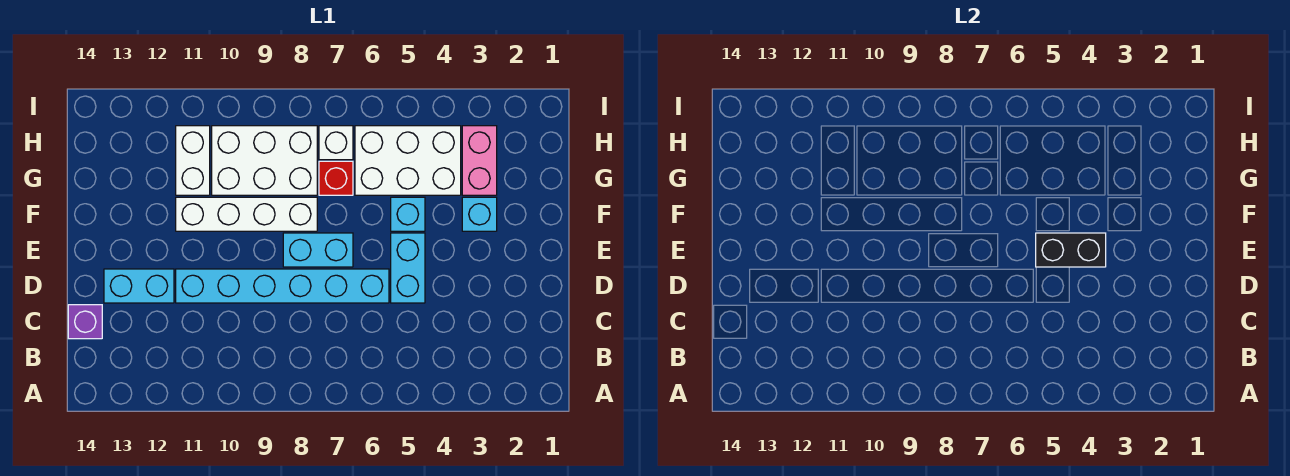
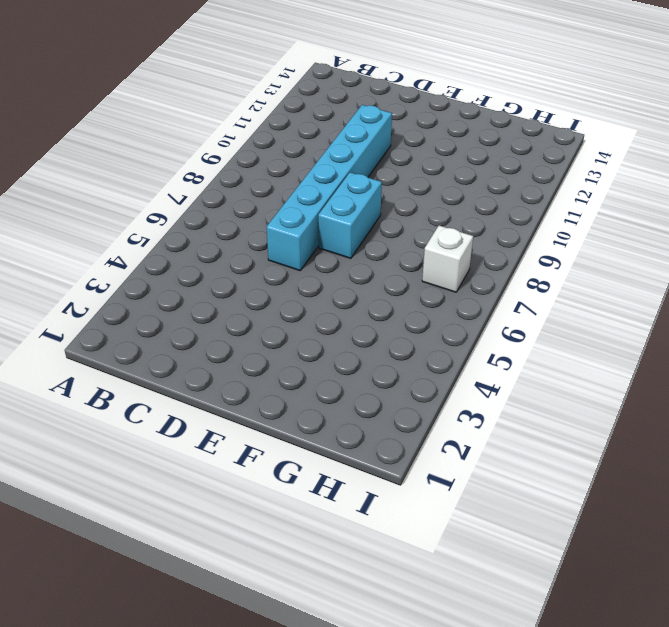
none -> purple 1x1 brick [68,305,102,339]
none -> cyan 1x2 brick [391,233,425,303]
none -> cyan 1x2 brick [104,269,174,303]

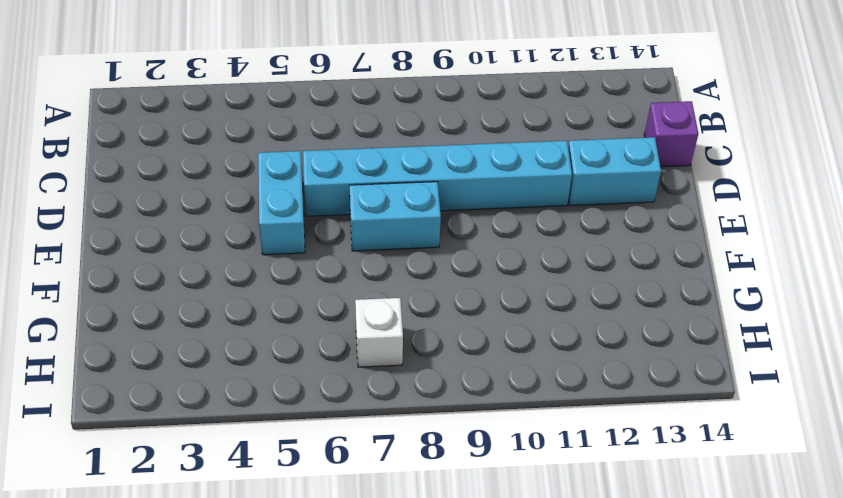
none -> cyan 1x1 brick [462,197,497,231]
none -> cyan 1x1 brick [391,197,425,231]
none -> white 1x4 brick [176,197,317,231]

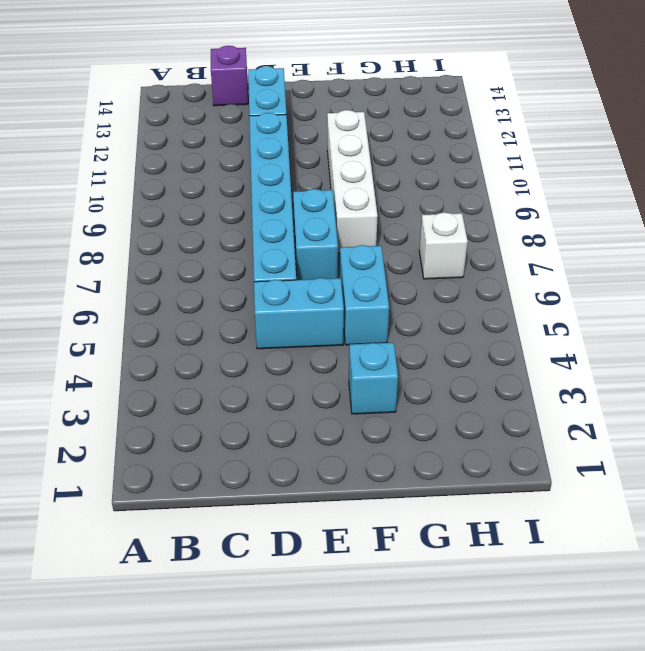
cyan 1x2 brick [340,245,389,345] -> cyan 1x1 brick [391,197,425,231]
none -> pink 1x2 brick [462,126,497,195]
none -> white 2x3 brick [355,126,461,195]
none -> red 1x1 brick [319,161,353,195]

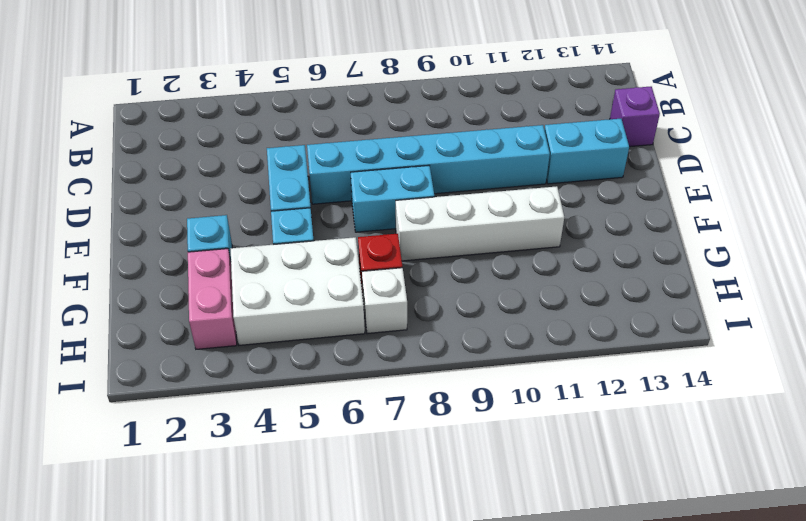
none -> white 2x3 brick [212,126,317,195]
none -> white 1x2 brick [176,126,210,195]
none -> black 1x2 brick [1036,233,1106,267]

